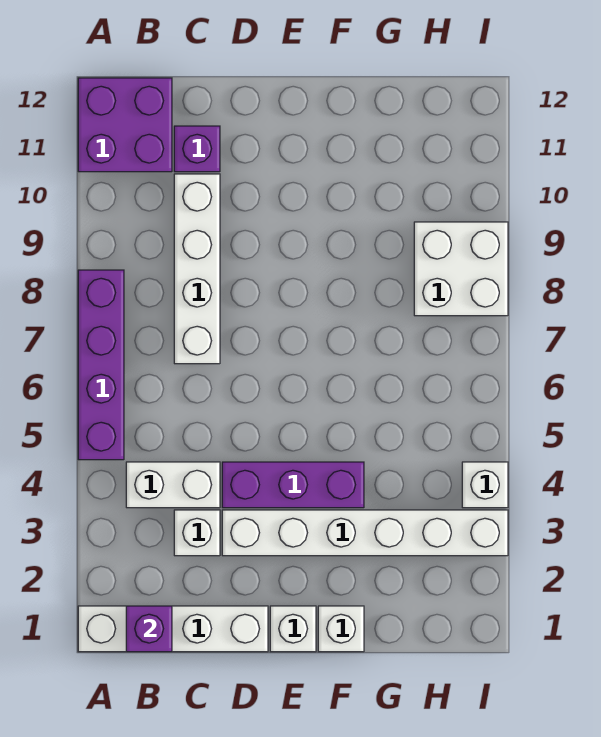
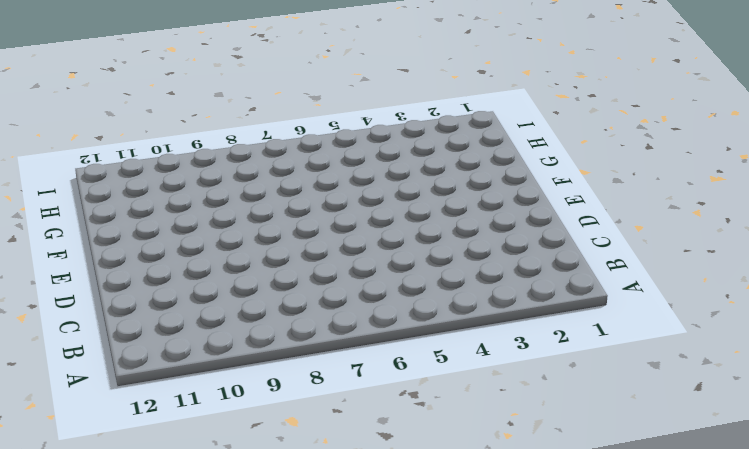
none -> white 1x4 brick [78,606,268,652]
none -> purple 1x4 brick [78,270,124,460]
none -> purple 2x2 brick [78,78,172,172]

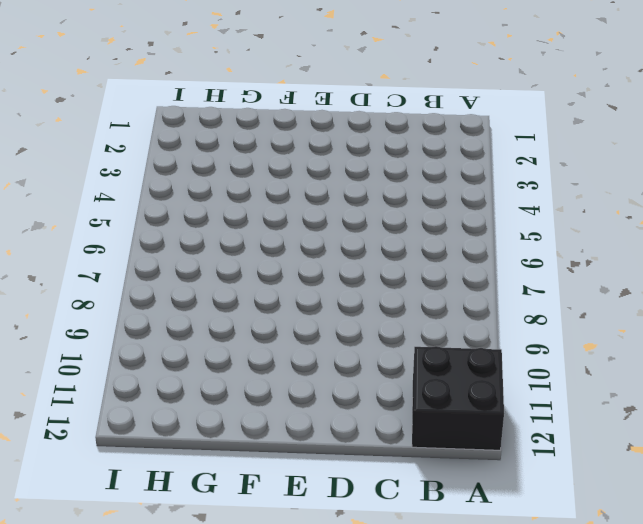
black 2x2 brick [412,346,504,450] -> purple 2x2 brick [78,78,172,172]
none -> white 1x4 brick [78,606,268,652]
none -> purple 1x4 brick [78,270,124,460]
none -> white 1x2 brick [126,462,220,508]

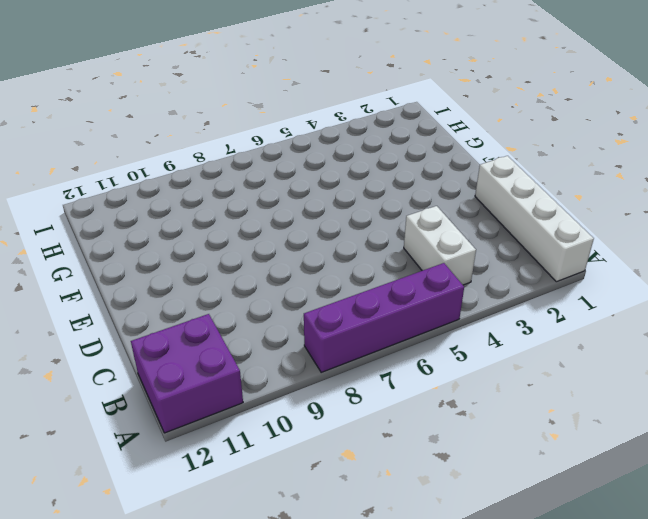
none -> white 1x1 brick [174,510,220,556]
none -> white 1x4 brick [174,174,220,364]
none -> purple 1x1 brick [174,126,220,172]

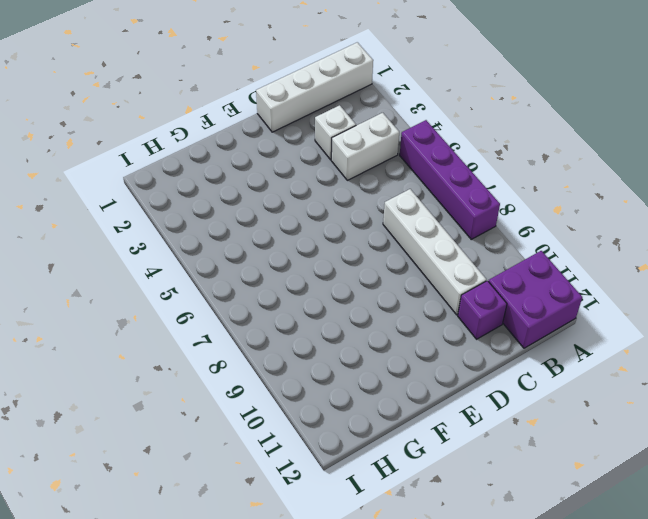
none -> white 1x6 brick [222,510,508,556]
none -> purple 1x3 brick [222,462,364,508]
none -> white 1x1 brick [270,606,316,652]

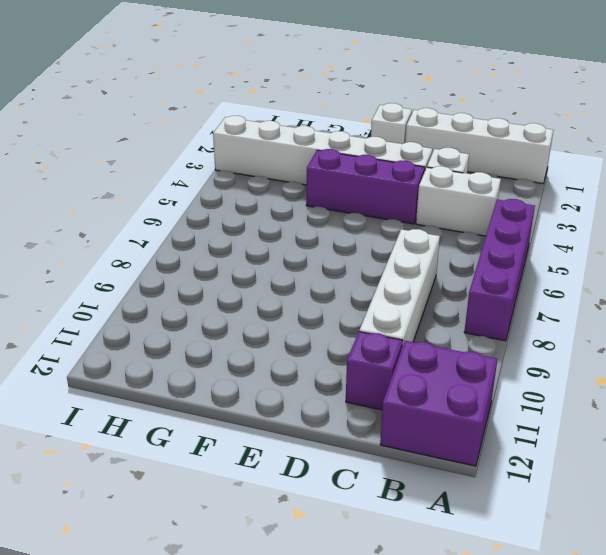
none -> white 1x1 brick [318,606,364,652]
none -> white 2x2 brick [414,222,508,316]
none -> white 1x1 brick [462,462,508,508]

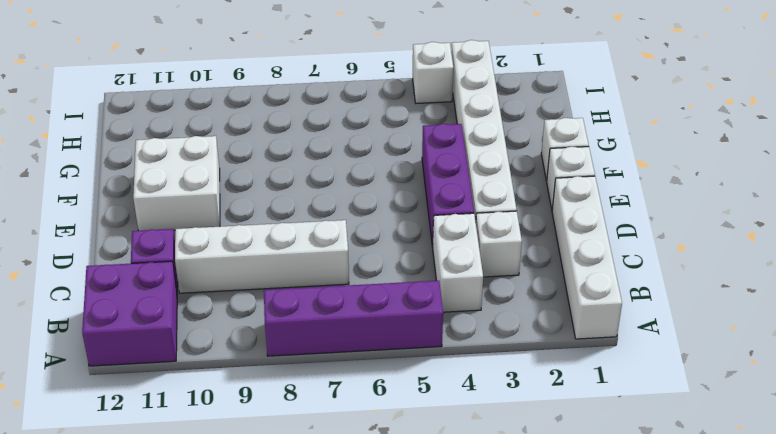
white 2x2 brick [133,136,220,231] -> white 2x2 brick moved to [414,222,508,316]
none -> purple 1x1 brick [126,606,172,652]

